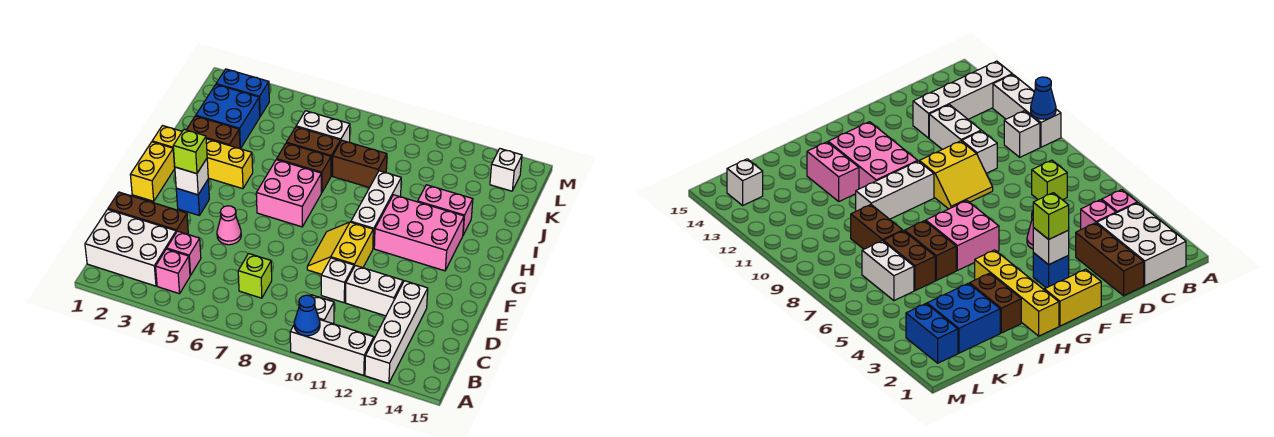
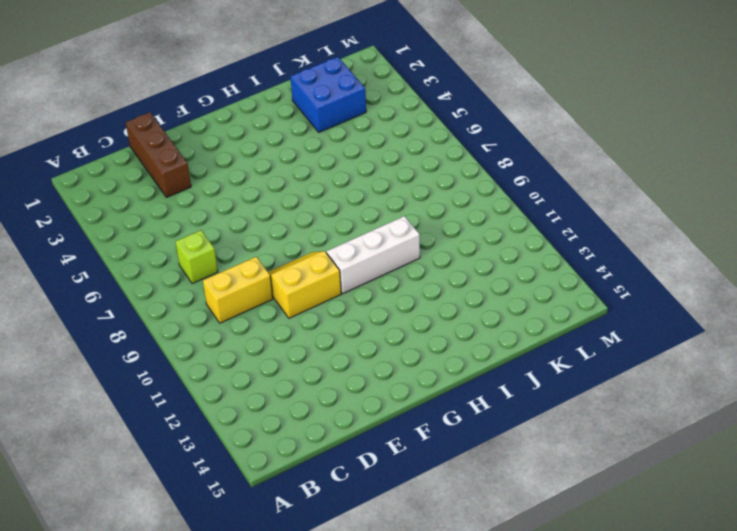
yellow 1x2 brick [203,257,273,323] -> yellow 1x2 brick moved to [130,142,175,201]
none -> white 1x3 brick [290,319,374,375]
none -> white 1x4 brick [365,281,428,383]
none -> white 2x3 brick [85,209,176,286]
none -> pink 1x1 brick [156,249,190,294]

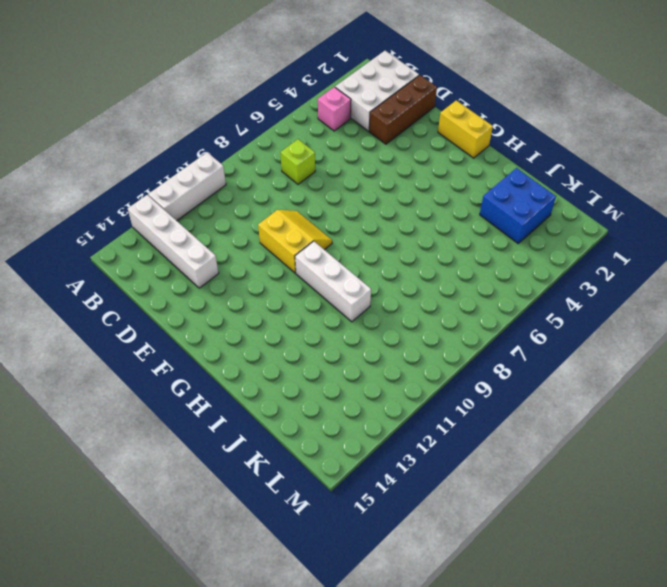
none -> white 1x1 brick [310,295,334,324]
none -> pink 1x1 brick [167,231,201,276]
none -> white 1x1 brick [321,258,354,303]
none -> white 1x2 brick [346,265,403,316]

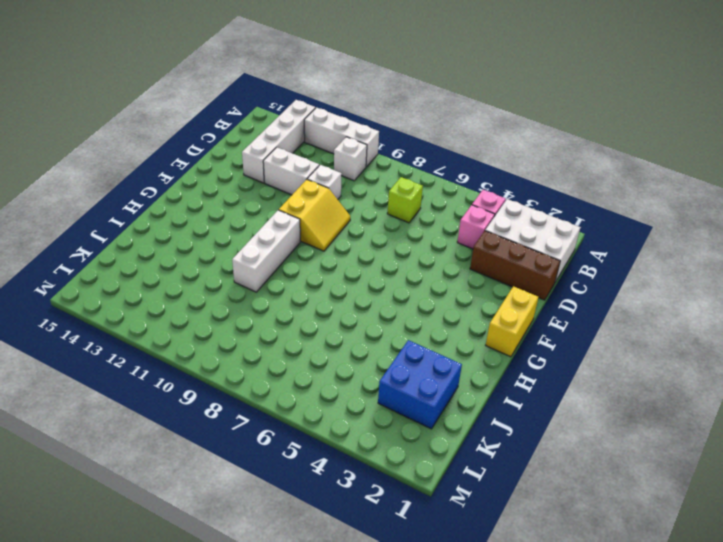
none -> pink 1x1 cone [217,206,241,245]
none -> blue 1x1 brick [176,180,209,215]
none -> pink 2x2 brick [256,160,321,227]
none -> pink 2x3 brick [374,195,464,271]

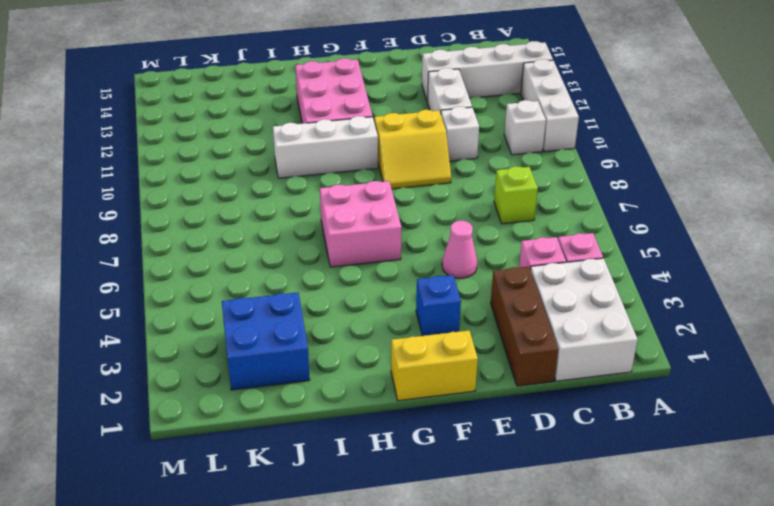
none -> yellow 1x4 brick [152,126,253,189]
none -> brown 1x2 brick [187,116,240,148]
none -> brown 1x2 brick [277,143,331,193]
none -> pink 1x2 brick [418,185,473,235]

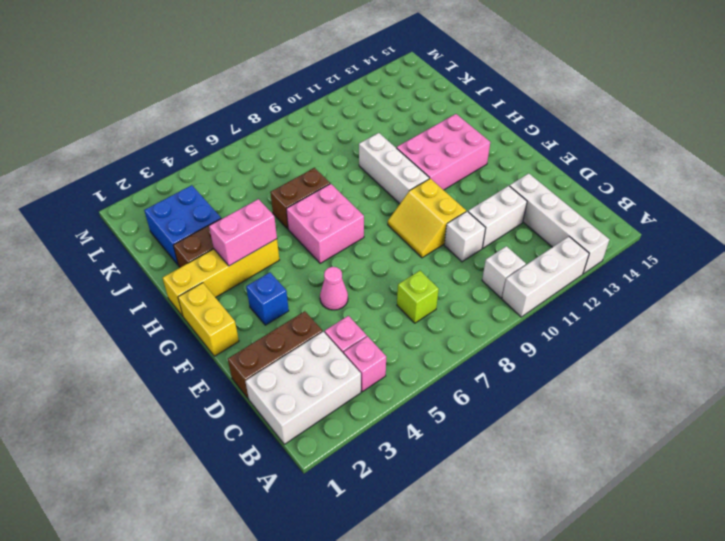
pink 1x2 brick [209,199,277,266] -> pink 1x2 brick moved to [418,185,473,235]
none -> brown 1x2 brick [286,127,341,176]
none -> brown 1x2 brick [333,140,387,188]
none -> white 1x2 brick [296,111,350,142]
none -> blue 1x2 brick [216,69,269,116]

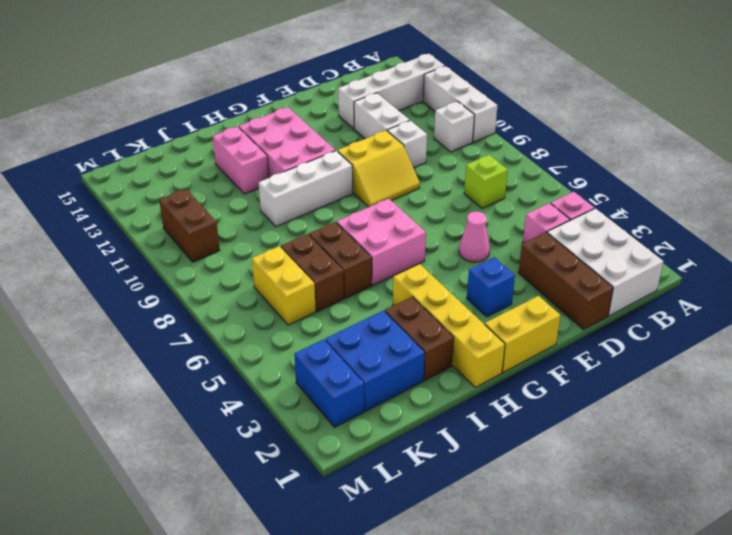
yellow 1x2 brick [252,246,316,325] -> white 1x2 brick [296,111,350,142]
brown 1x2 brick [159,189,220,262] -> brown 1x2 brick moved to [333,140,387,188]
none -> white 1x1 brick [490,149,522,191]
none -> blue 1x1 cone [294,295,320,336]
none -> white 1x1 brick [175,159,208,195]
none -> lime 1x1 brick [173,130,207,174]

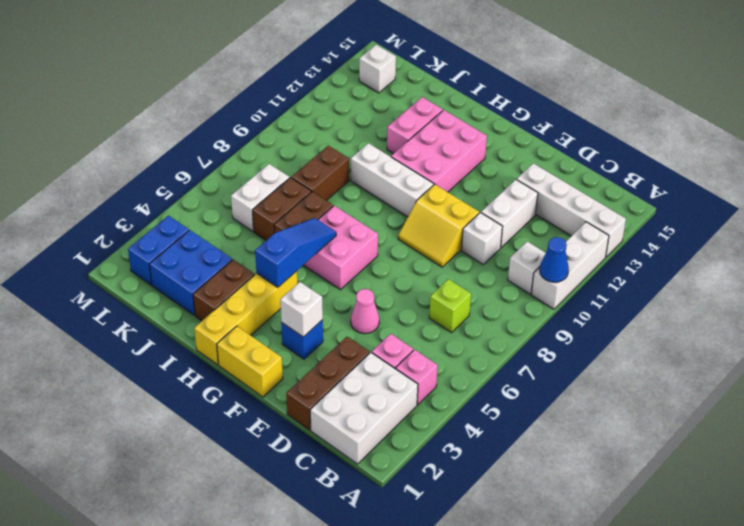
blue 1x3 slope [255,218,336,287] -> none
none -> lime 1x1 brick [173,130,207,174]

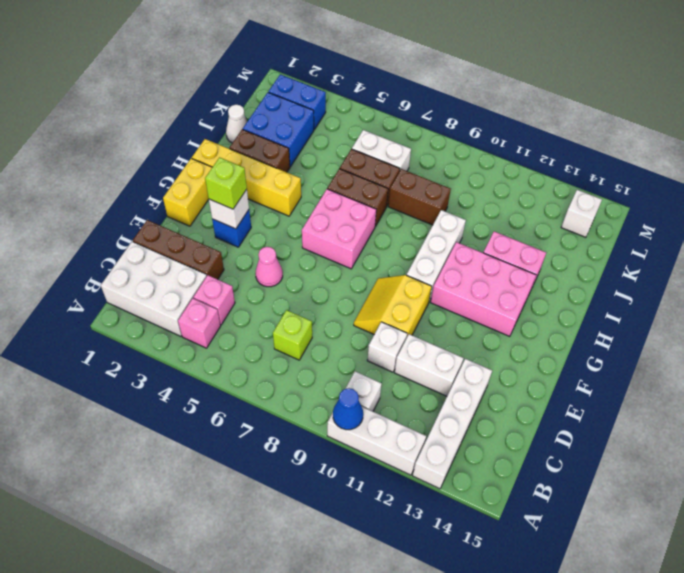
white 1x1 cone [226,105,247,143] -> none

